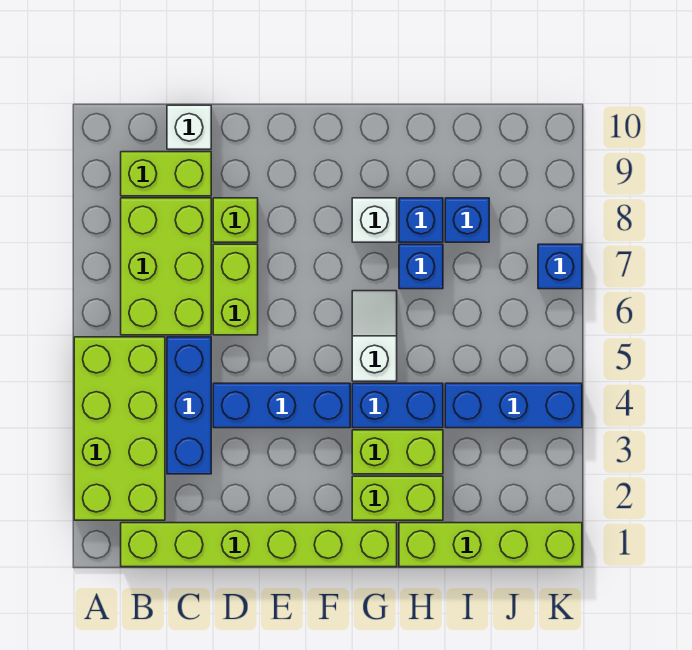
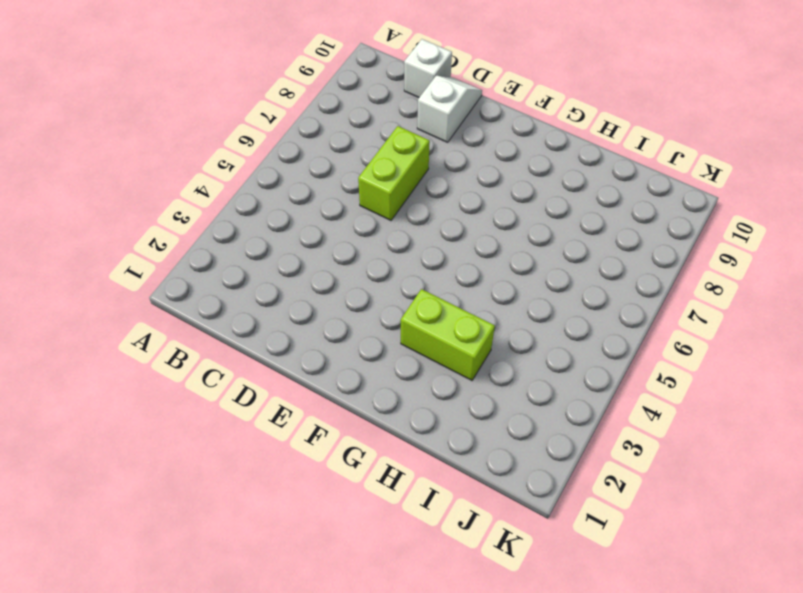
white 1x2 slope [417,76,482,142] -> white 1x2 slope moved to [352,291,397,381]
none -> lime 2x4 brick [74,337,165,520]
none -> lime 1x6 brick [121,523,397,567]
none -> lime 2x3 brick [121,198,211,335]

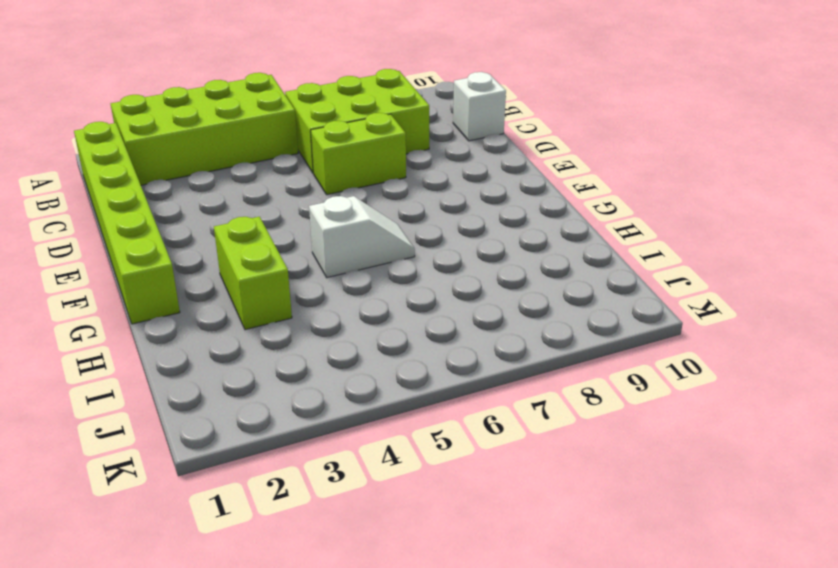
none -> lime 1x2 brick [121,152,211,196]
none -> blue 1x3 brick [167,337,211,474]
none -> blue 1x3 brick [213,383,350,428]

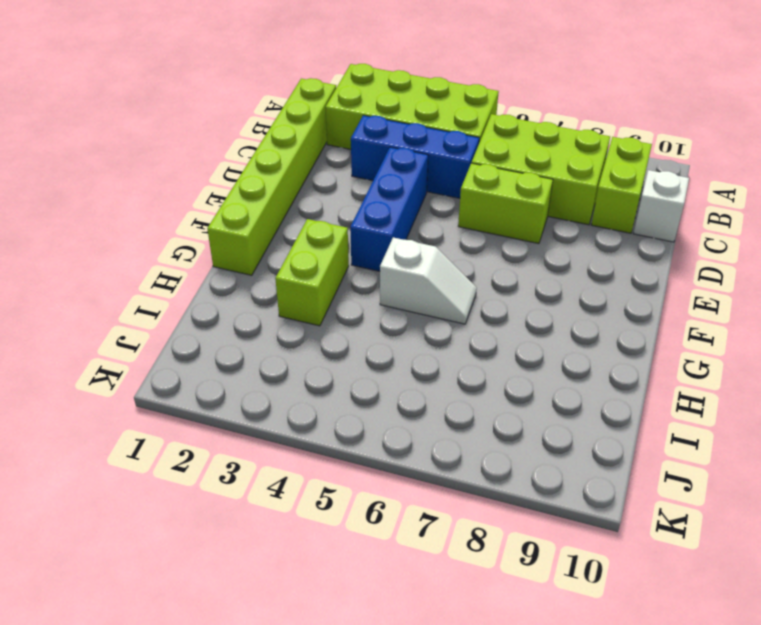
none -> lime 1x1 brick [213,198,258,242]
none -> lime 1x2 brick [352,476,443,520]
none -> blue 1x2 brick [352,383,443,428]

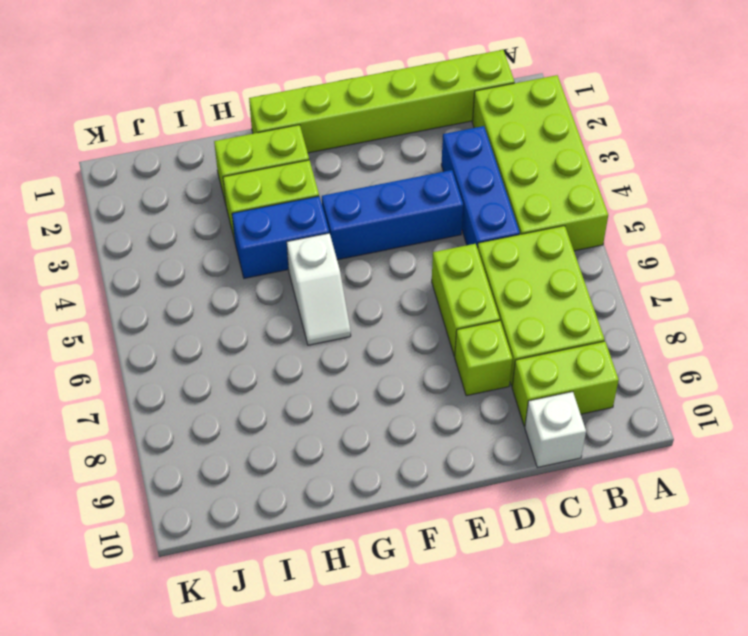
none -> white 1x1 brick [352,198,397,242]
none -> lime 1x4 brick [399,523,582,567]
none -> blue 1x1 brick [399,244,443,289]

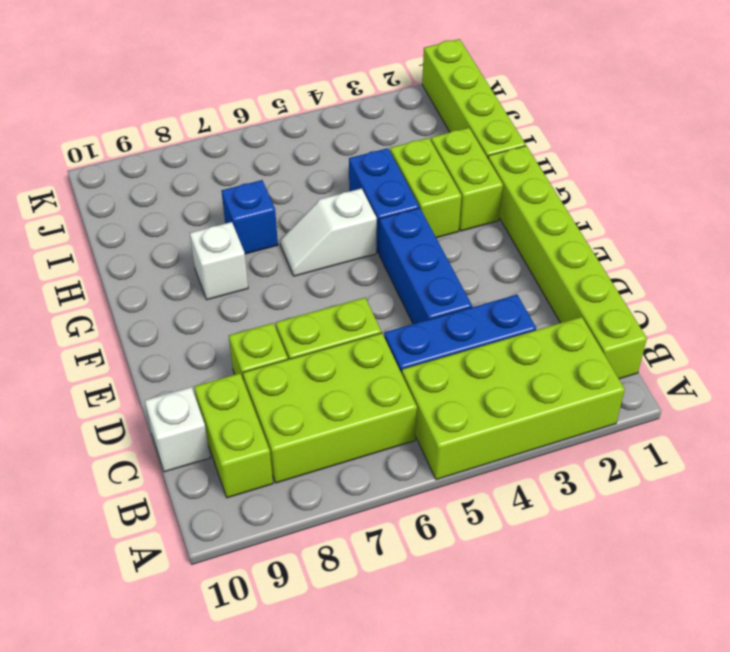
none -> blue 1x1 brick [399,198,443,242]
none -> blue 1x3 brick [445,383,582,428]
none -> blue 1x1 brick [445,198,489,242]

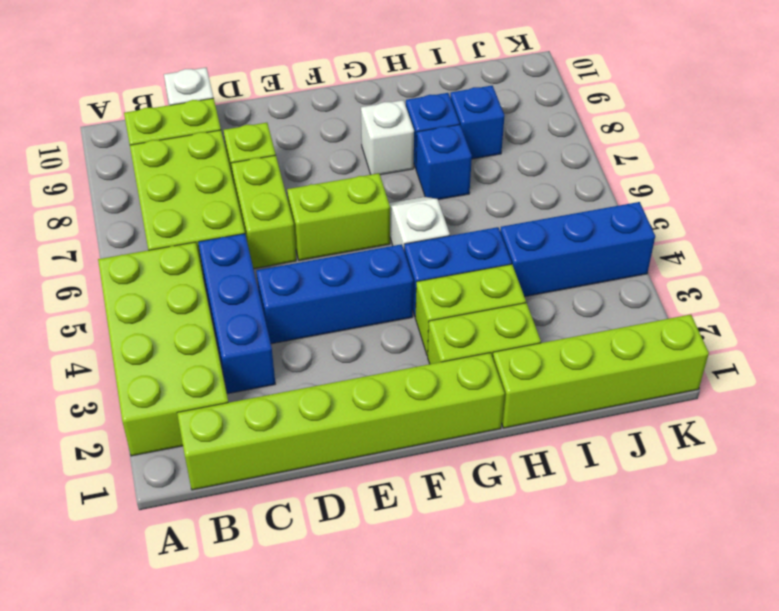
lime 1x2 brick [287,173,390,260] -> none
none -> blue 1x1 brick [538,244,582,289]

